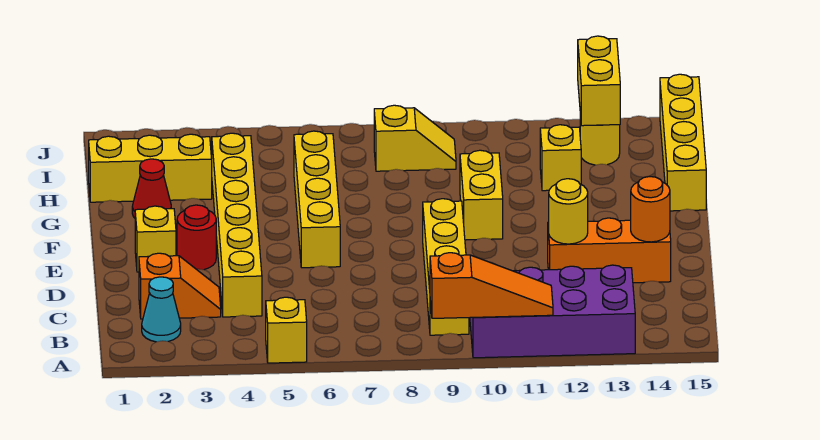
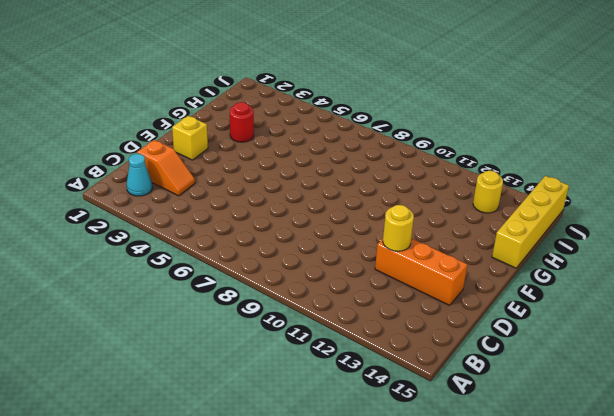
red 1x1 round brick [230,102,254,142] -> red 1x1 round brick moved to [177,205,216,270]
none -> yellow 1x1 brick [266,297,307,363]
none -> purple 2x4 brick [470,265,635,358]
none -> yellow 1x4 brick [423,199,469,335]

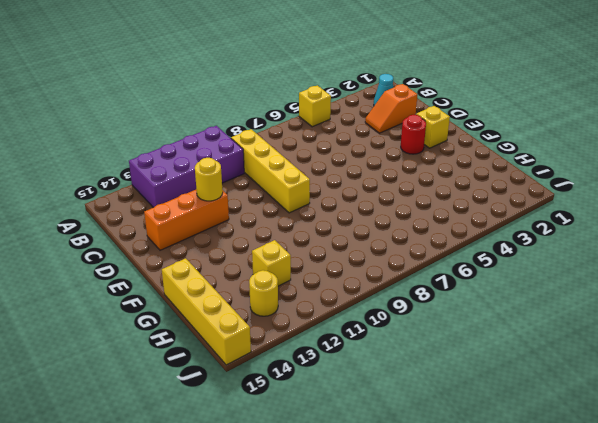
none -> yellow 1x6 brick [212,133,262,317]
none -> yellow 1x4 brick [294,131,340,268]
none -> yellow 1x2 brick [460,150,503,240]

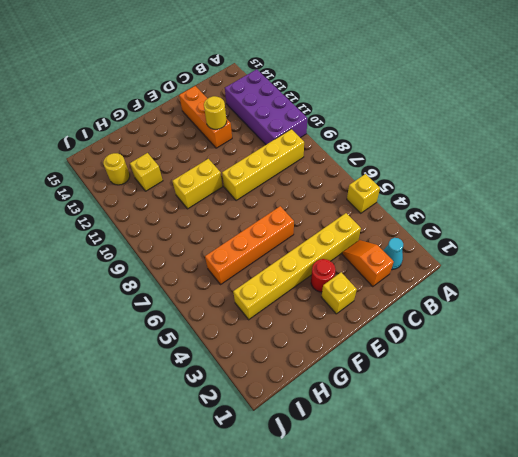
orange 1x4 brick [205,206,294,285] -> yellow 1x4 brick [294,131,340,268]
none -> red 1x1 cone [132,159,171,218]
none -> yellow 1x4 brick [660,74,706,211]
none -> yellow 1x3 brick [89,134,212,202]

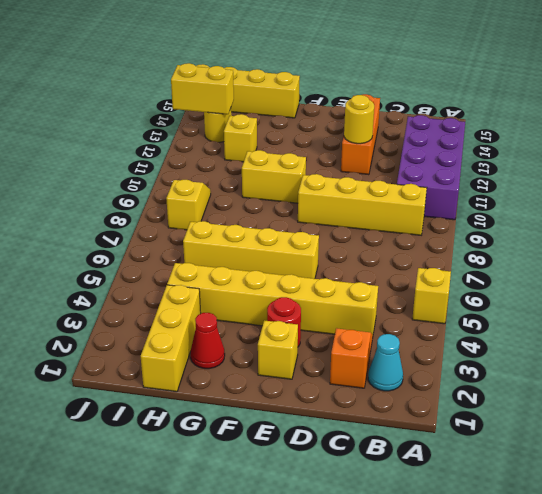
none -> orange 1x3 slope [430,253,553,318]
none -> orange 1x1 round brick [631,177,670,242]

